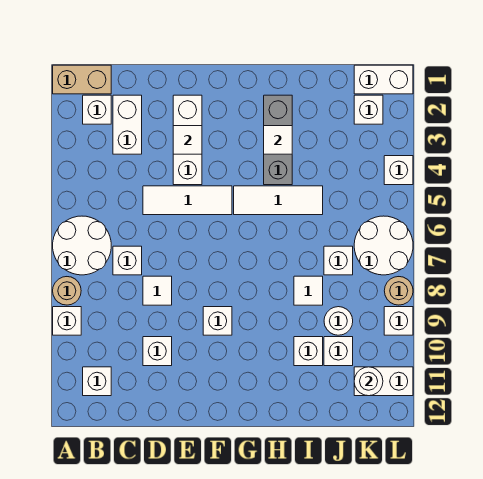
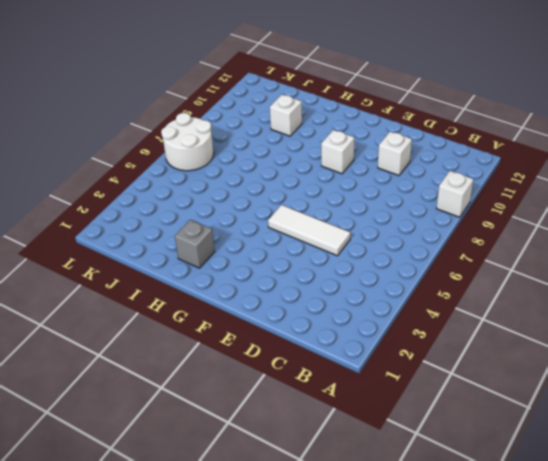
grey 1x1 brick [175,220,215,268] -> grey 1x3 brick [264,95,292,185]
none -> tan 1x2 brick [53,65,111,94]
none -> white 2x2 round brick [53,216,111,275]
none -> tan 1x1 round brick [53,277,81,305]
none -> white 1x1 brick [83,95,111,124]

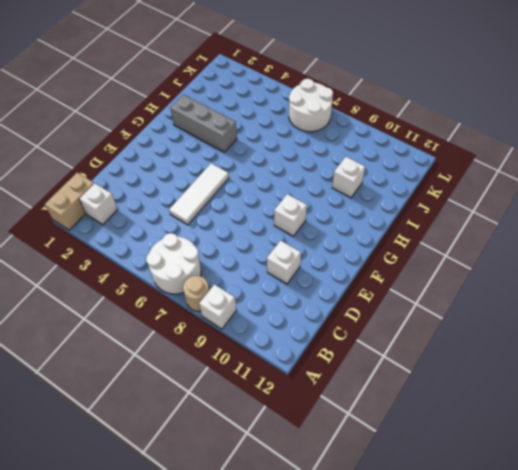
none -> white 1x1 brick [83,367,111,396]
none -> white 1x2 brick [113,95,142,154]
none -> white 1x1 brick [113,246,142,275]
none -> white 1x1 tile [143,276,172,305]

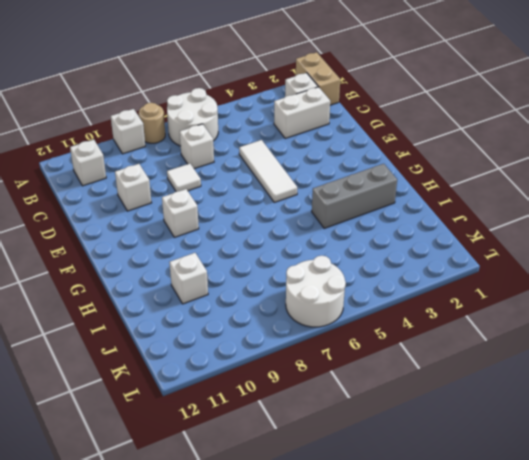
none -> white 1x3 brick [173,95,202,185]
none -> white 1x3 tile [234,186,323,215]
none -> white 1x1 tile [294,276,323,305]
none -> white 1x1 brick [324,246,353,275]

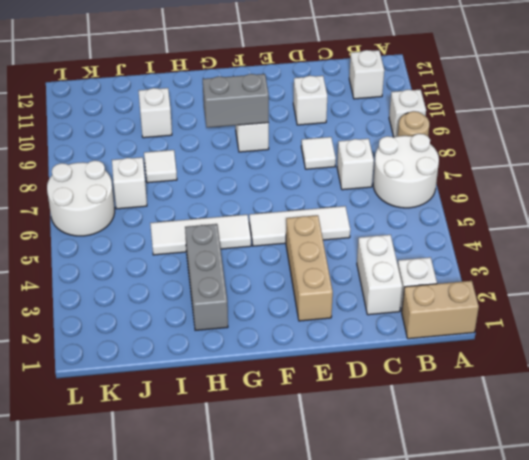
tan 1x3 brick [286,215,333,321] -> white 1x3 brick [173,95,202,185]
grey 1x2 brick [203,74,269,128] -> none
none -> white 1x1 round brick [324,307,353,335]
none -> white 1x1 brick [324,337,353,366]
none -> white 1x2 brick [354,65,413,94]
none -> white 1x1 brick [354,95,383,124]

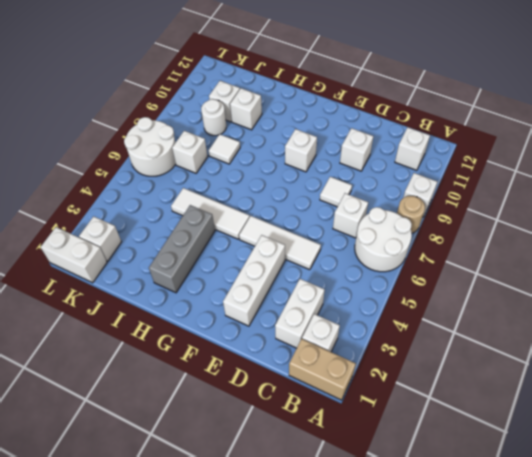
none -> white 1x2 brick [354,367,413,396]
none -> white 1x1 brick [384,156,413,185]
none -> tan 1x1 round brick [384,277,413,305]
none -> white 1x1 brick [384,307,413,335]

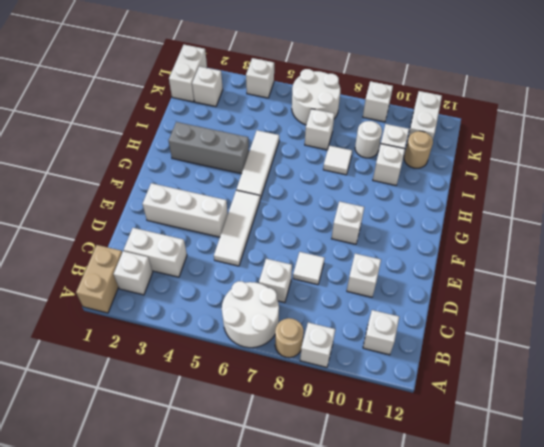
tan 1x1 round brick [404,131,433,168] -> tan 1x1 round brick moved to [384,277,413,305]
none -> white 1x1 tile [173,126,202,154]
none -> white 1x1 tile [264,126,292,154]
none -> white 1x1 round brick [354,367,383,396]

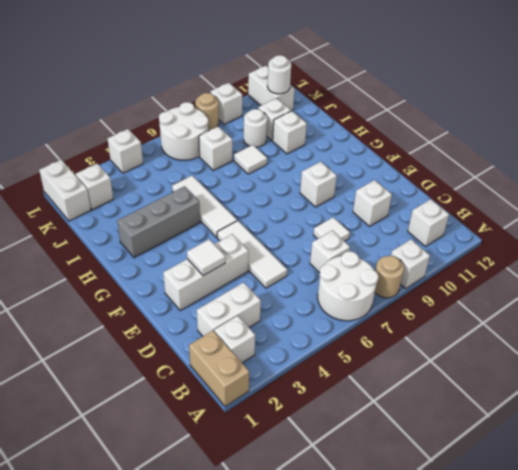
none -> white 1x1 tile [264,126,292,154]

